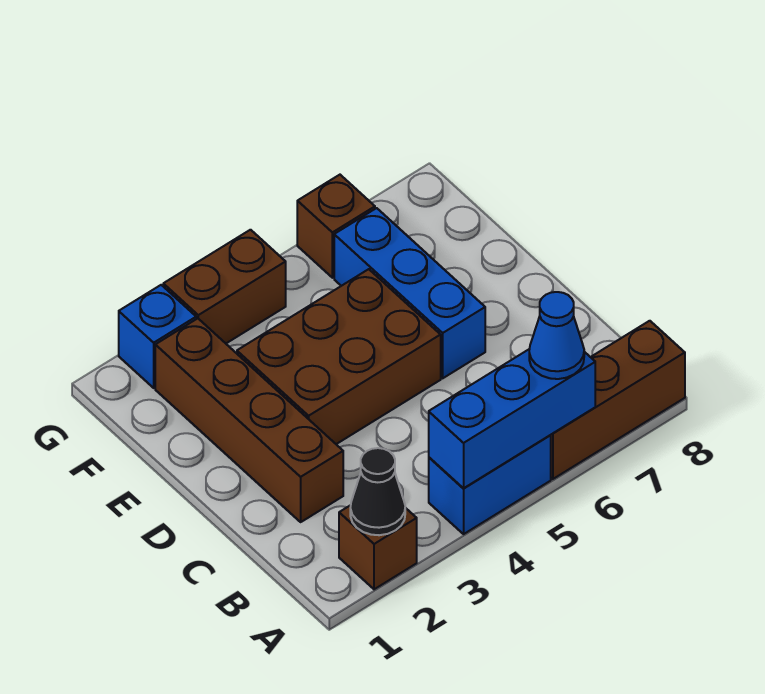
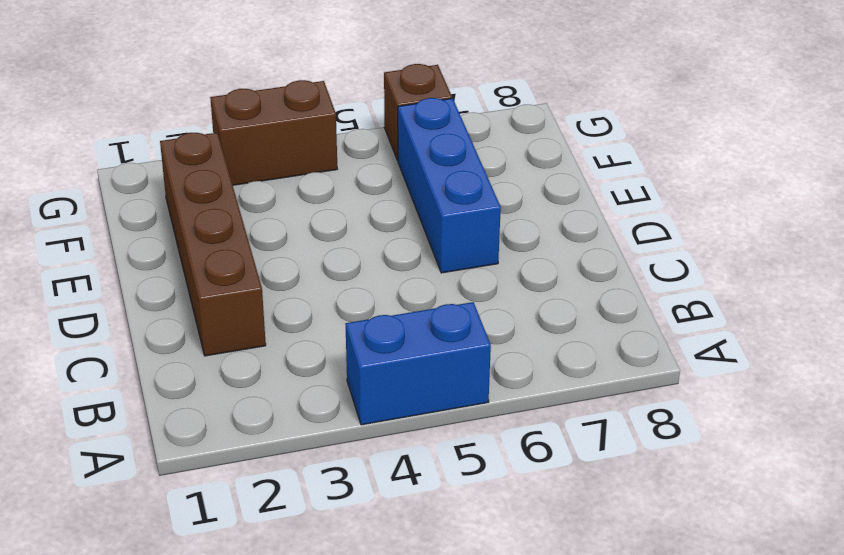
none -> brown 1x1 brick [339,505,417,589]
none -> brown 1x3 brick [551,321,685,479]
none -> brown 2x3 brick [237,269,441,444]

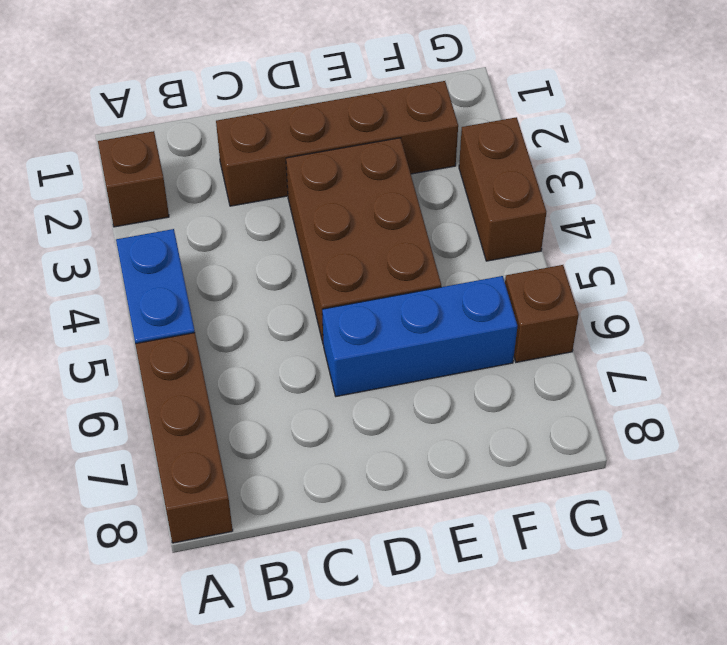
none -> blue 1x1 brick [119,285,196,388]
none -> black 1x1 cone [350,448,405,535]
none -> blue 1x3 brick [429,349,595,489]

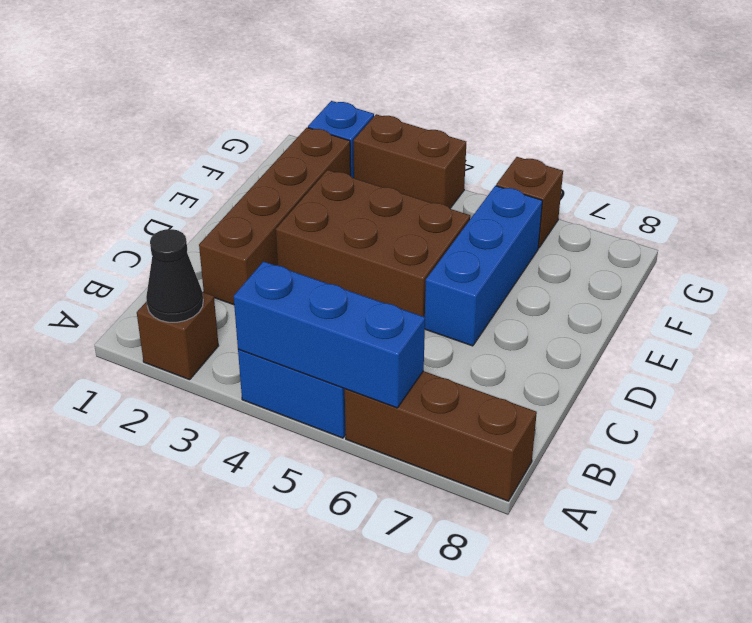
none -> blue 1x1 cone [529,292,584,379]

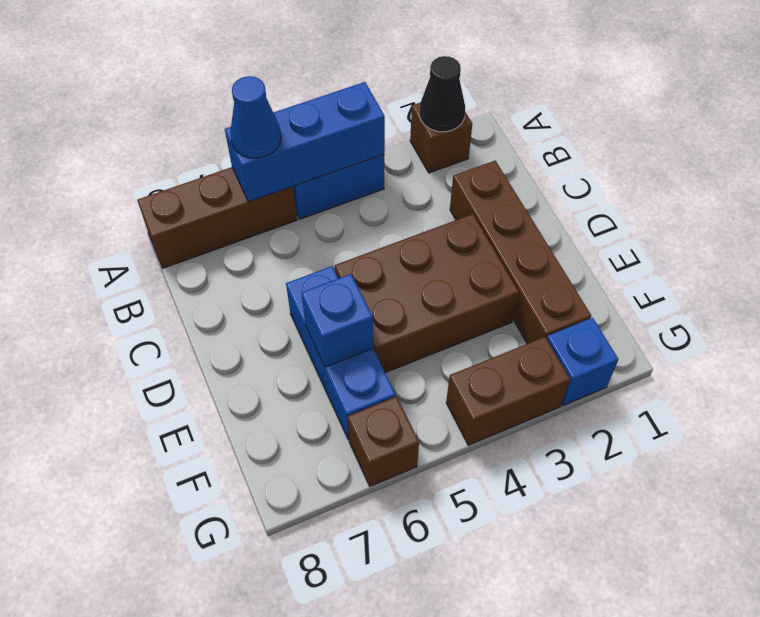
blue 1x1 brick [302,274,373,367] -> none

